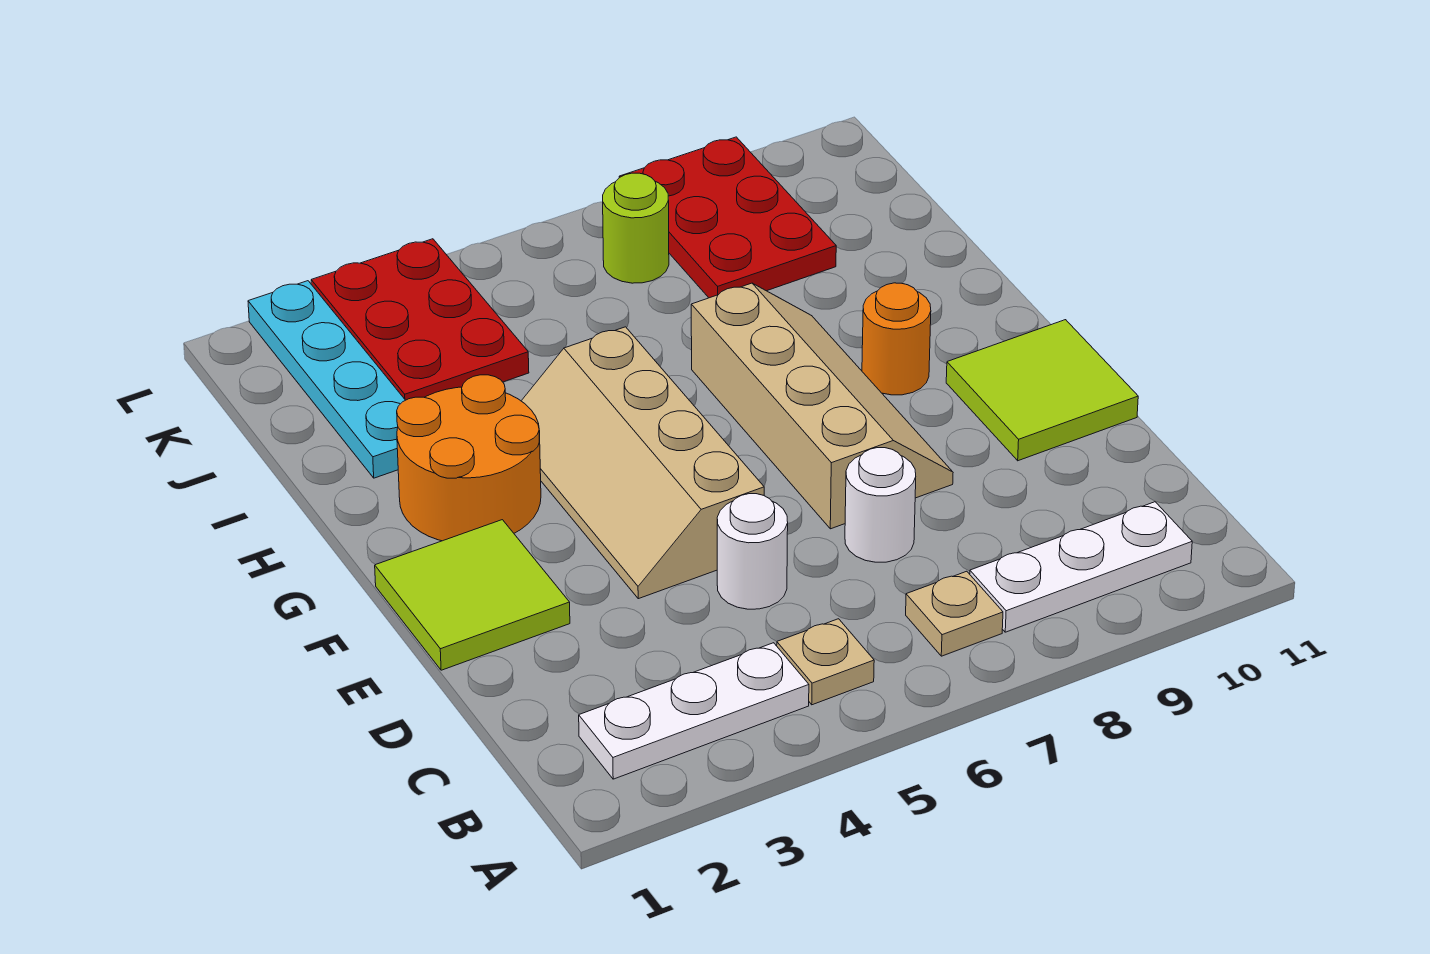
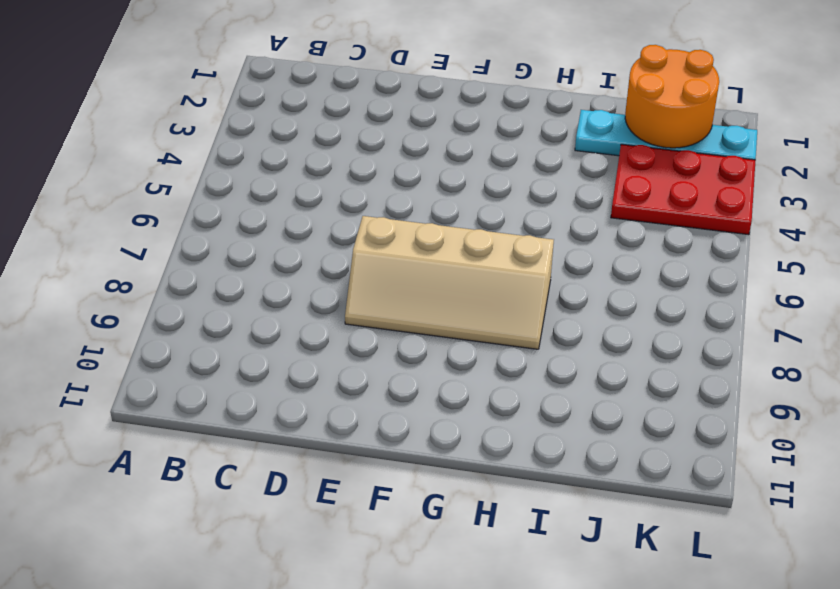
orange 2x2 round brick [625,45,719,148] -> orange 2x2 round brick moved to [397,375,541,541]
none -> white 1x3 plate [579,643,809,779]
none -> tan 1x1 plate [777,619,874,705]
none -> tan 1x1 plate [906,571,1003,656]

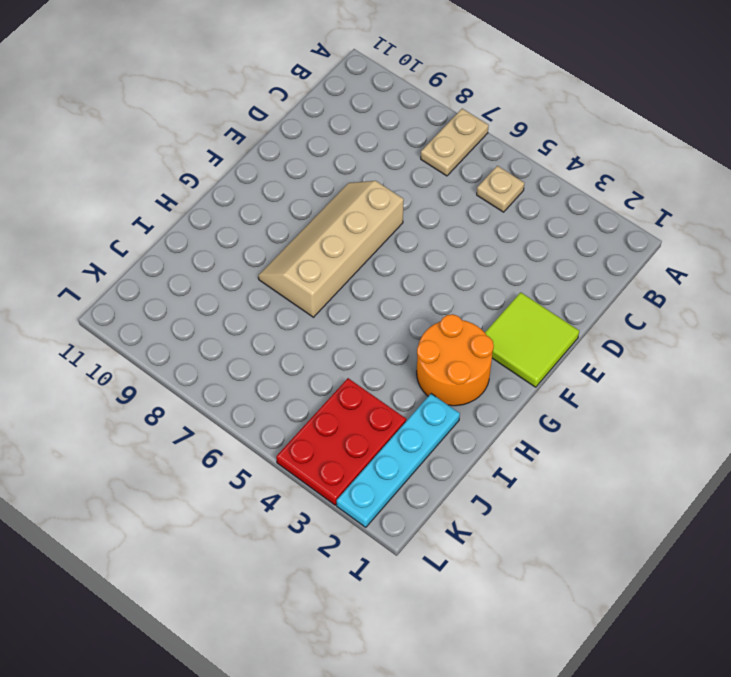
tan 1x2 plate [421,109,489,176] -> tan 1x1 plate [906,571,1003,656]
none -> white 1x3 plate [579,643,809,779]
none -> white 1x3 plate [970,502,1192,632]
none -> white 1x1 round brick [717,494,788,609]

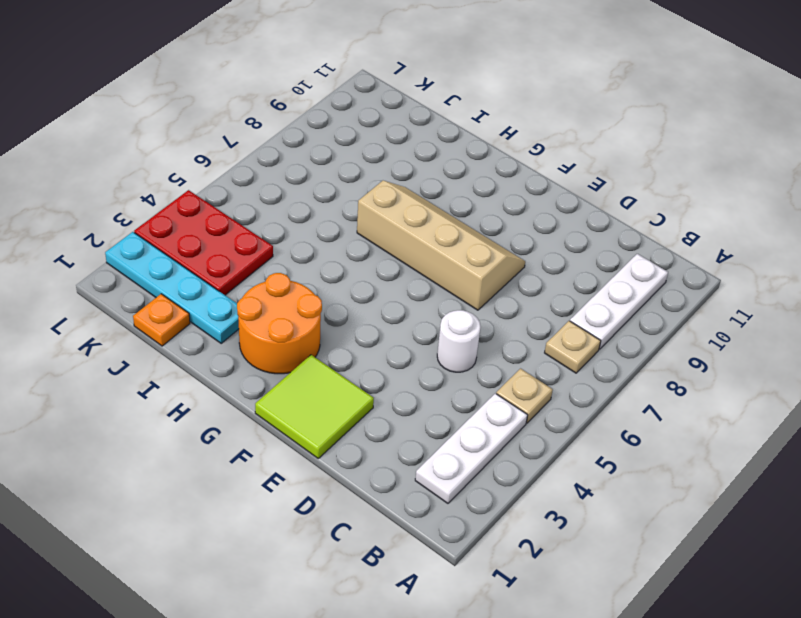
orange 1x1 plate [133,294,190,346] -> none
none -> white 1x1 round brick [845,448,916,562]
none -> tan 2x4 slope [522,327,764,599]
none -> lime 2x2 tile [946,320,1138,461]

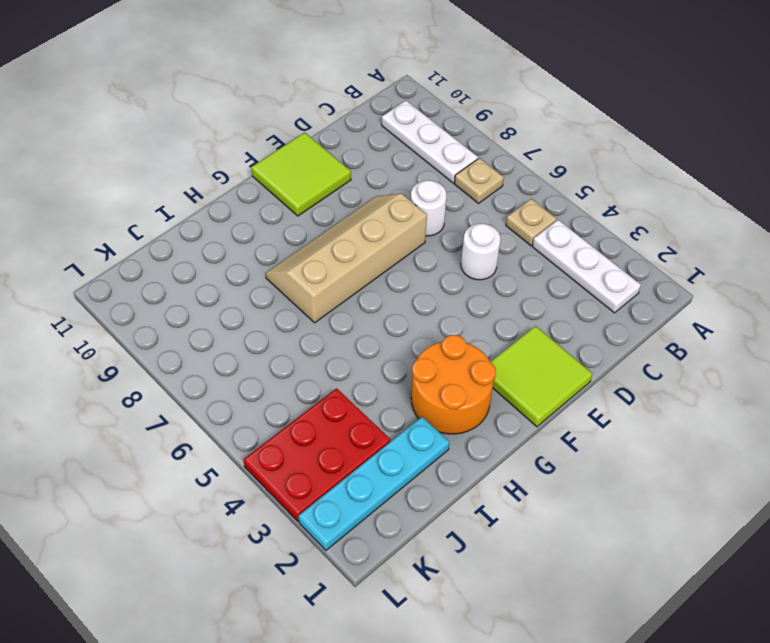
none -> tan 2x4 slope [522,327,764,599]
none -> orange 1x1 round brick [862,283,931,395]
none -> red 2x3 plate [619,137,836,298]

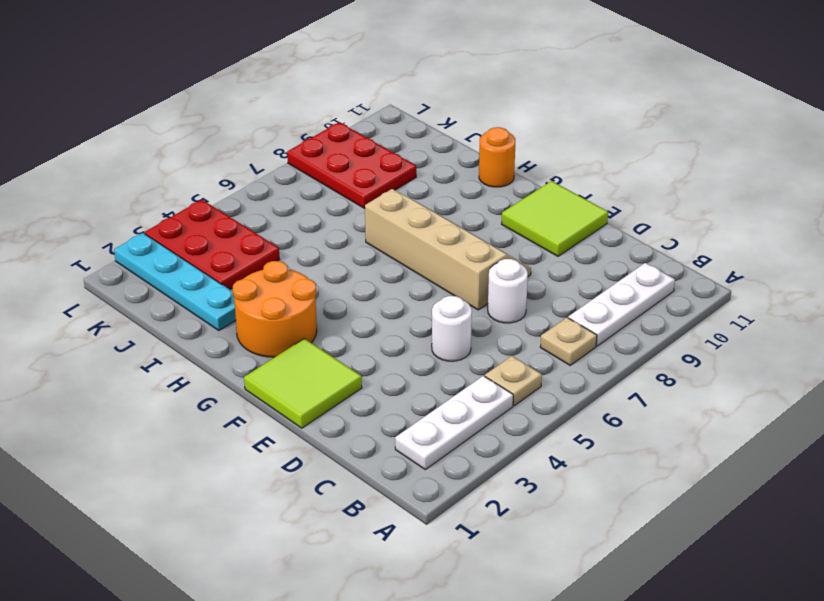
orange 1x1 round brick [479,127,515,187] -> orange 1x1 round brick moved to [862,283,931,395]
none -> tan 2x4 slope [522,327,764,599]
none -> lime 1x1 round brick [603,173,669,283]

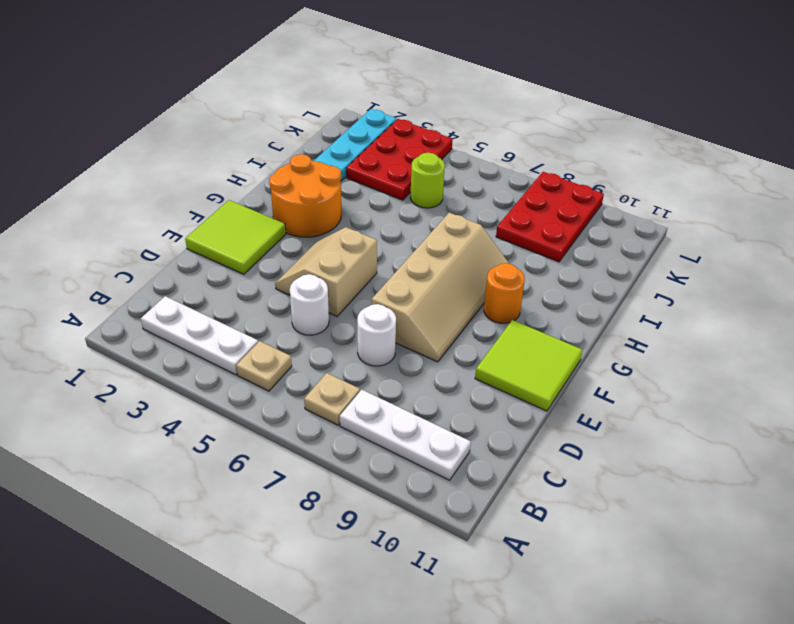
tan 2x2 slope [275,227,377,316] -> tan 2x4 slope [522,327,764,599]
lime 1x1 round brick [410,153,445,208] -> lime 1x1 round brick moved to [603,173,669,283]

